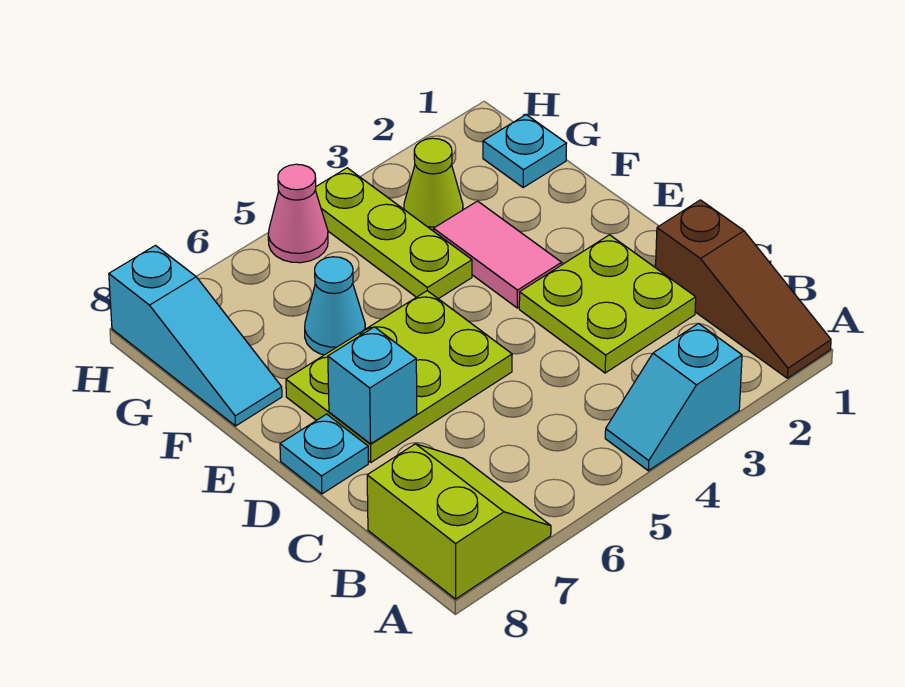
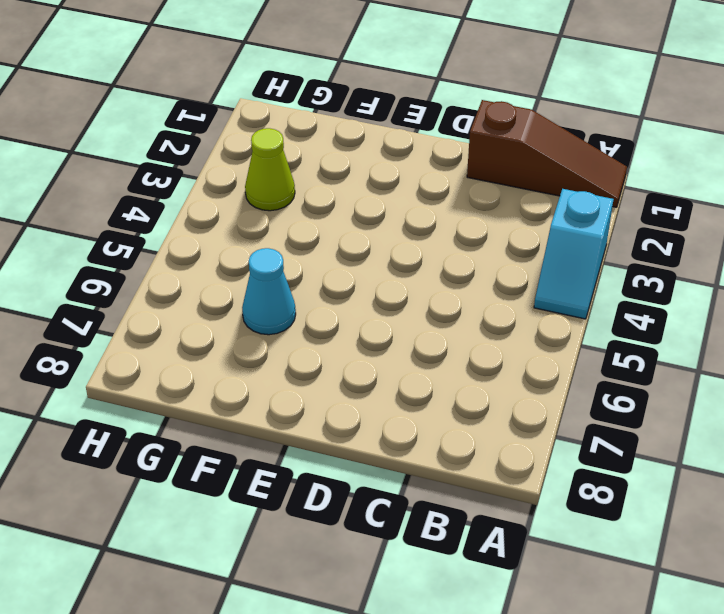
none -> lime 2x2 slope [367,444,551,599]
none -> lime 2x2 plate [519,235,696,373]
none -> lime 2x3 plate [286,291,512,462]

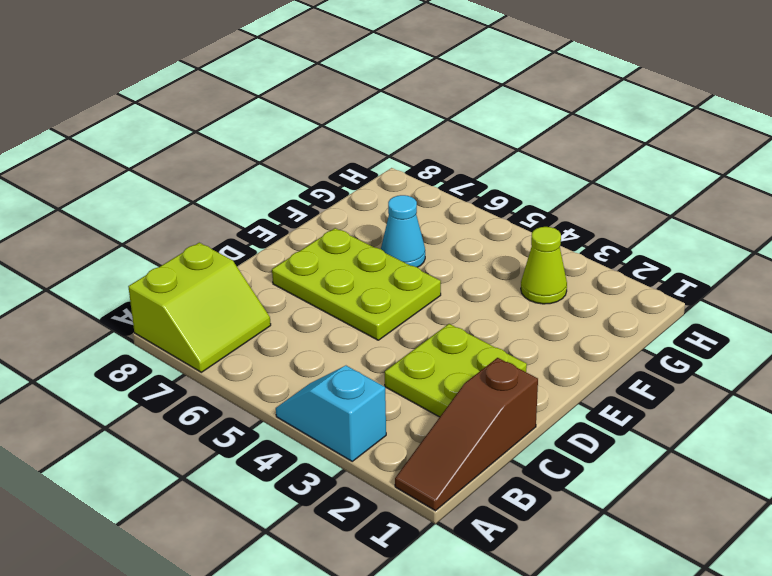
none -> cyan 1x1 plate [280,414,368,494]
none -> pink 1x2 tile [434,201,562,308]
none -> lime 1x3 plate [315,168,472,299]

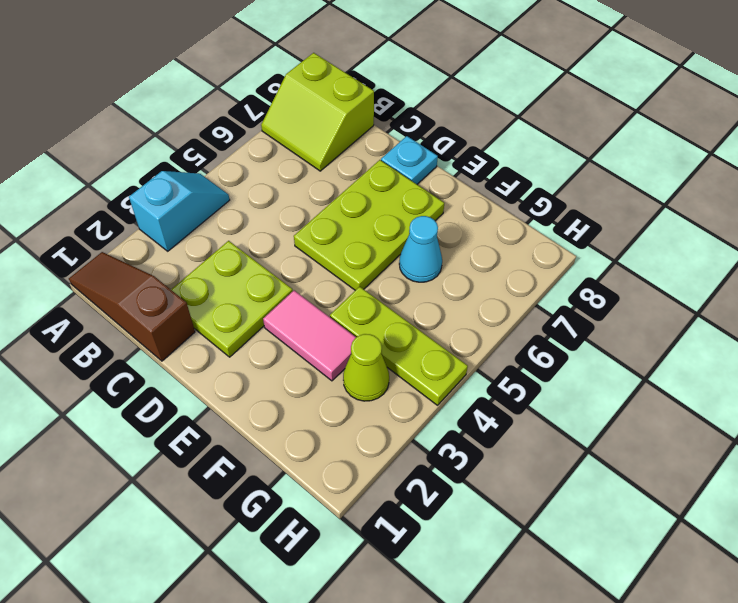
none -> cyan 1x3 slope [109,246,282,426]
none -> cyan 1x1 plate [483,115,567,187]
none -> pink 1x1 cone [268,164,328,263]

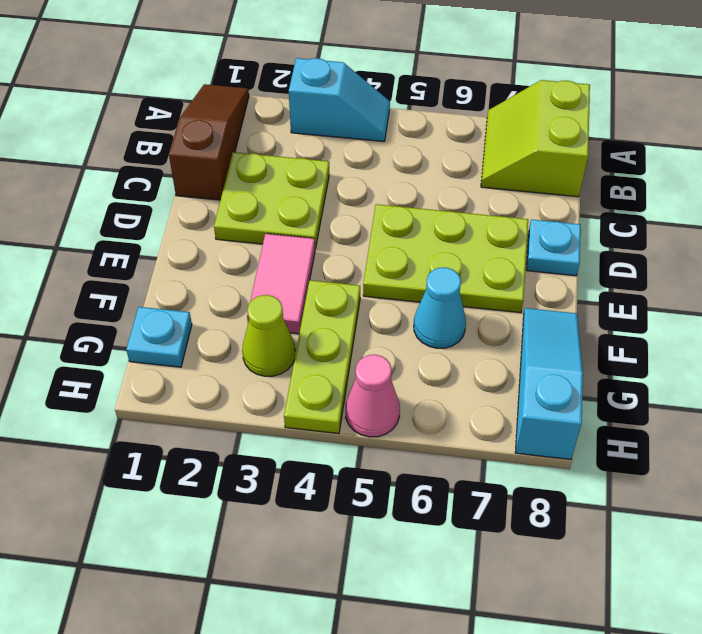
none -> cyan 1x1 brick [328,327,417,444]

